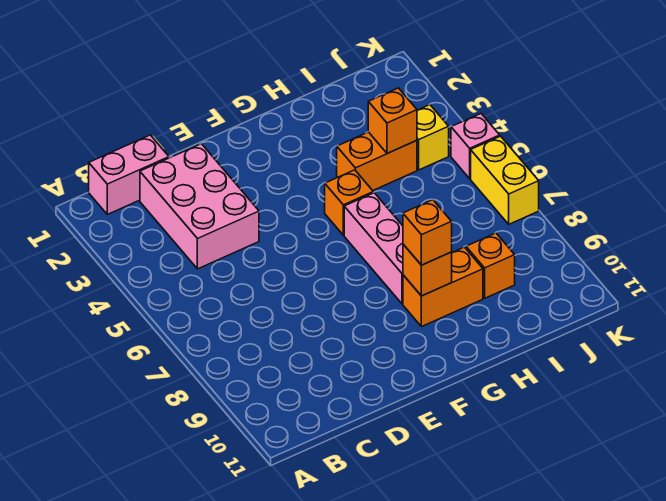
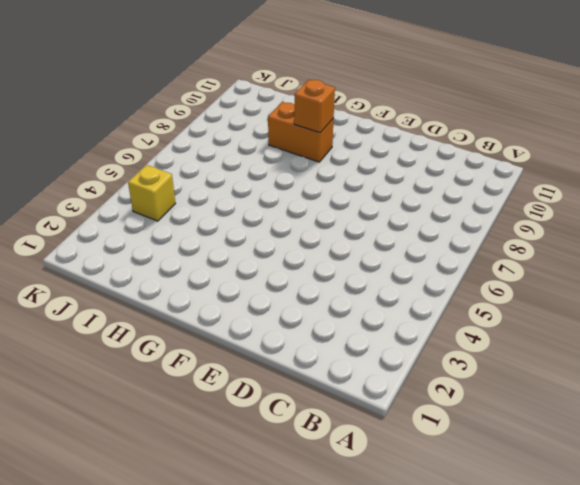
none -> pink 1x2 brick [89,135,169,214]
none -> pink 2x3 brick [140,144,259,269]
none -> orange 1x1 brick [325,170,373,235]

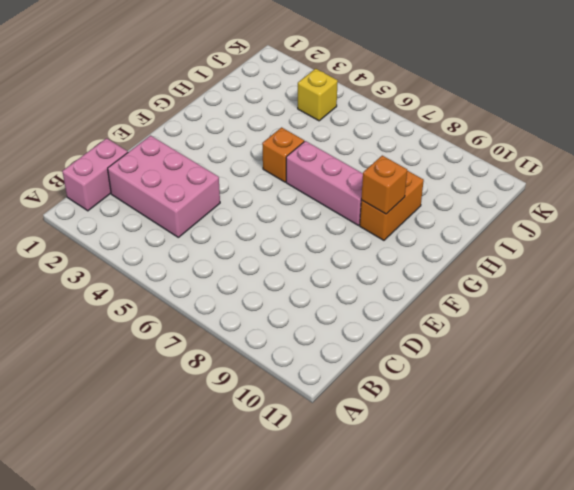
none -> orange 1x2 brick [337,132,417,190]
none -> orange 1x1 brick [466,233,515,298]
none -> pink 1x1 brick [451,114,500,179]

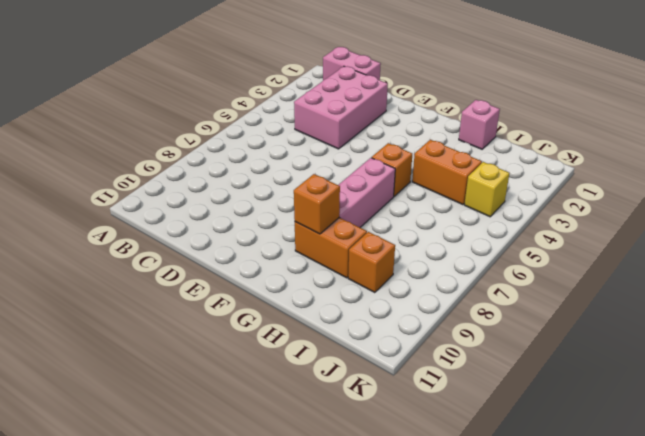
pink 1x1 brick [459,100,500,149] -> pink 1x1 brick moved to [451,114,500,179]
none -> yellow 1x2 brick [471,136,539,224]
none -> orange 1x1 brick [368,88,417,153]
none -> orange 1x1 brick [403,200,452,265]

